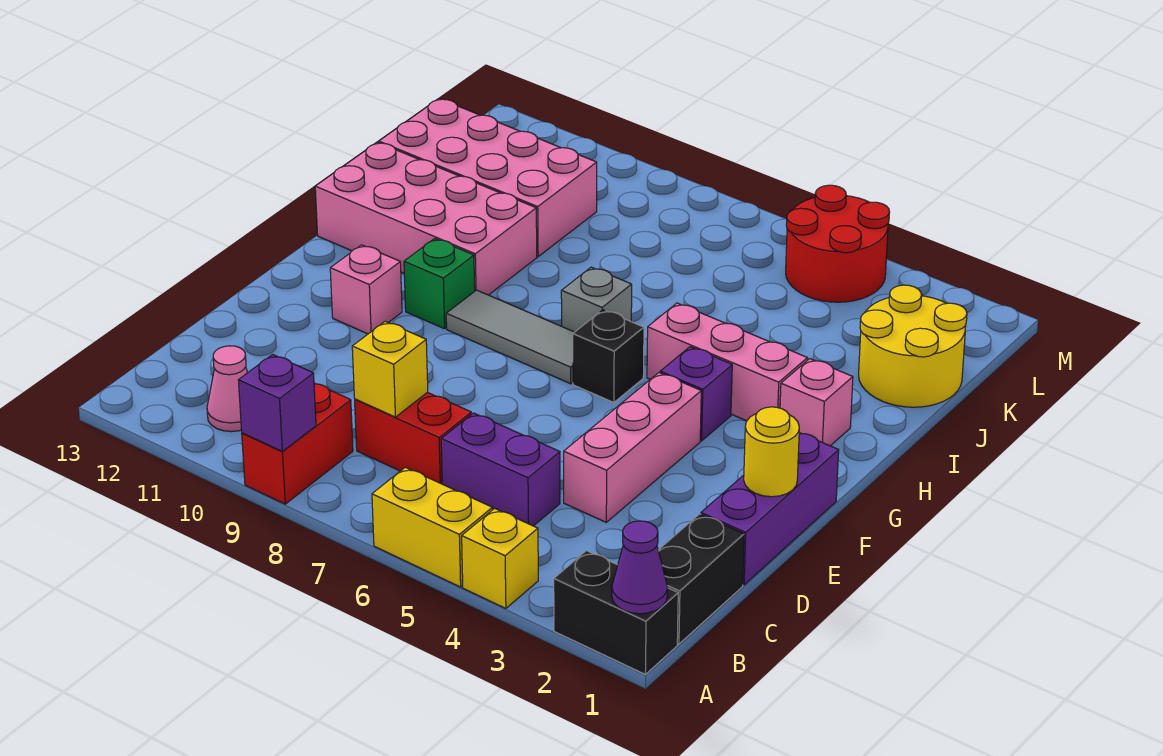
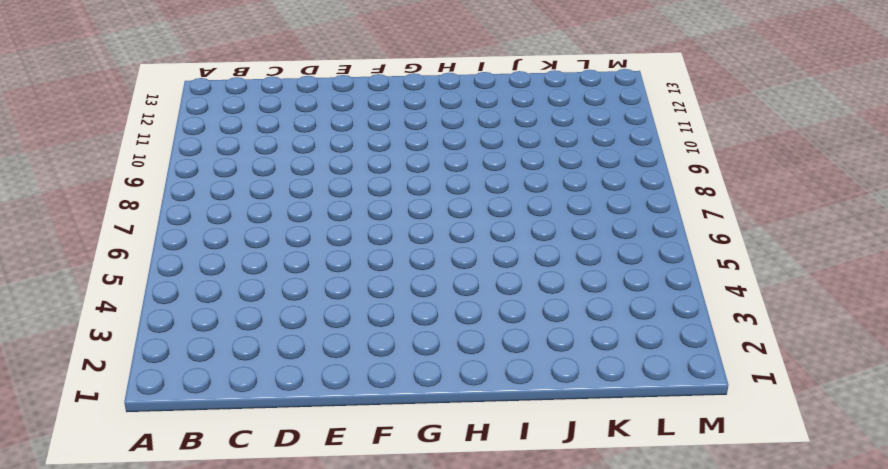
none -> black 1x2 brick [554,551,678,674]
none -> yellow 1x1 brick [462,508,538,608]
none -> yellow 1x2 brick [372,467,492,587]

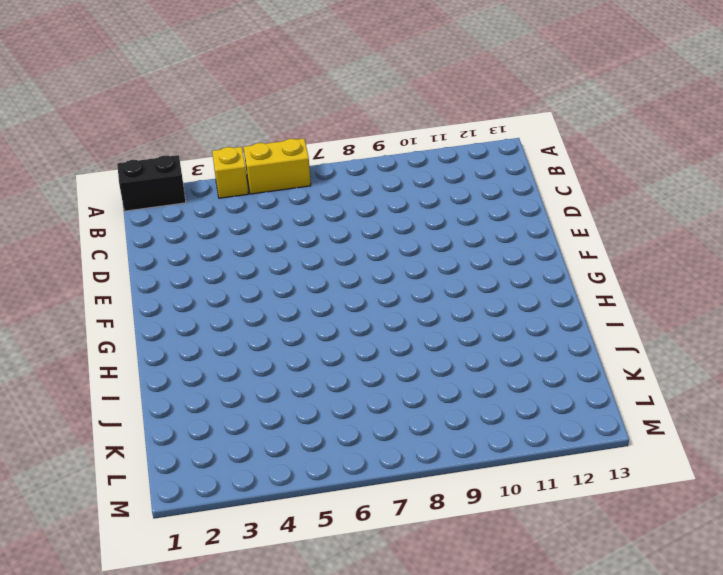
none -> red 1x2 brick [242,383,353,504]
none -> black 1x2 brick [658,514,744,644]
none -> pink 1x1 cone [207,346,248,432]

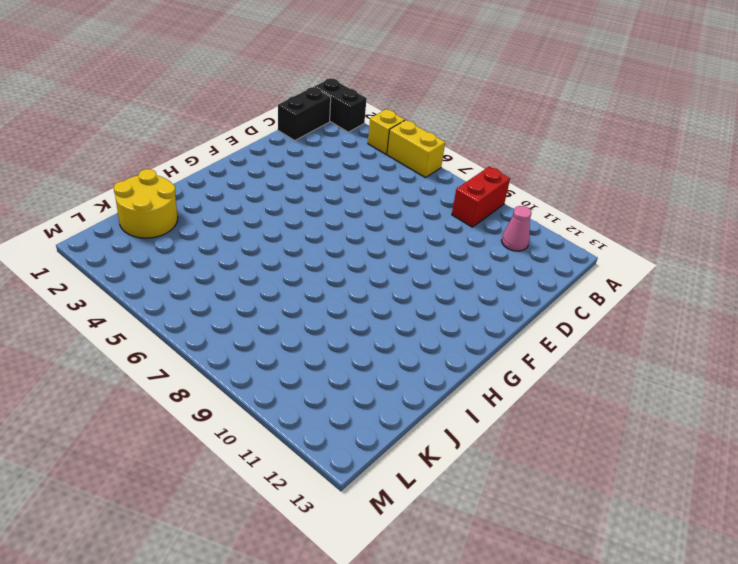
none -> purple 1x2 brick [441,413,560,526]
none -> red 1x2 brick [355,392,471,484]
none -> purple 1x3 brick [701,433,839,585]

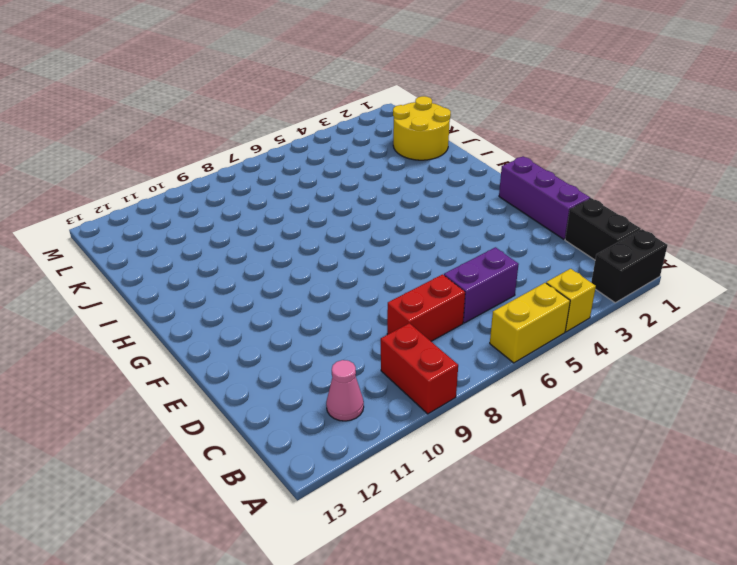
none -> pink 1x3 brick [564,373,701,522]
none -> pink 1x1 brick [330,245,402,334]
none -> purple 1x1 brick [660,347,732,441]

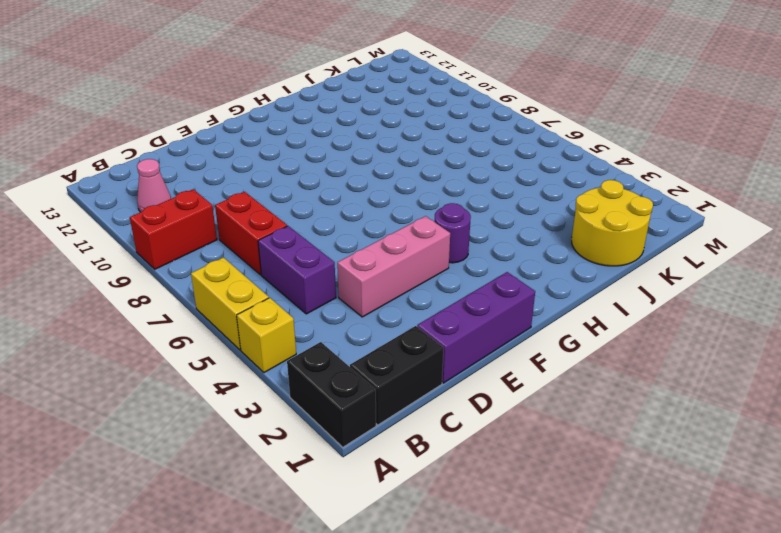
purple 1x1 round brick [434,203,471,263] -> purple 1x1 brick [660,347,732,441]
none -> pink 1x1 brick [330,245,402,334]
none -> black 1x1 brick [573,310,644,403]
none -> grey 1x3 tile [446,290,574,384]

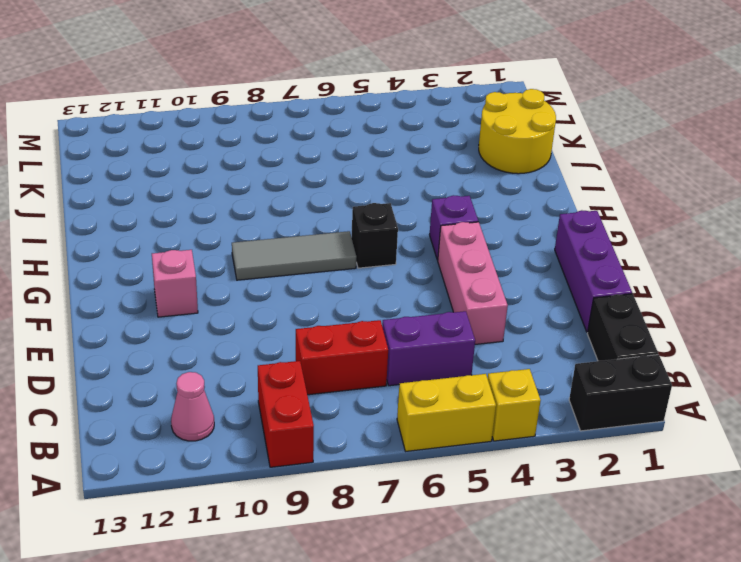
none -> green 1x1 brick [404,239,475,329]
none -> pink 1x1 brick [780,359,853,446]
none -> pink 1x3 brick [647,303,808,421]

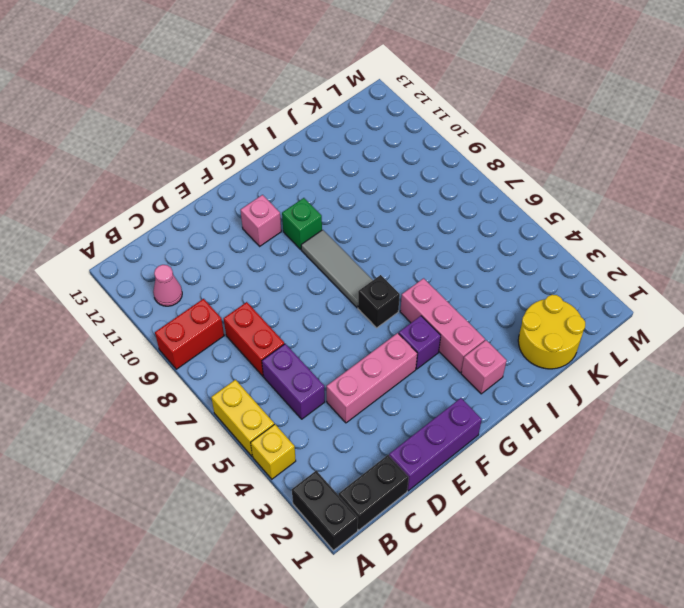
none -> grey 1x1 brick [561,267,632,332]
none -> pink 2x4 brick [315,142,537,295]
none -> pink 2x4 brick [379,99,597,257]

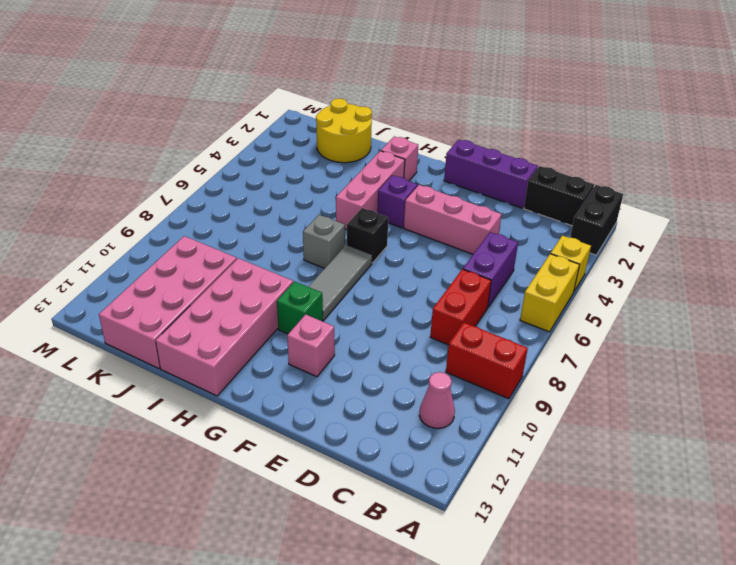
none -> red 2x2 round brick [786,185,890,302]
none -> purple 1x1 cone [612,521,668,614]
none -> purple 1x1 brick [238,355,316,451]

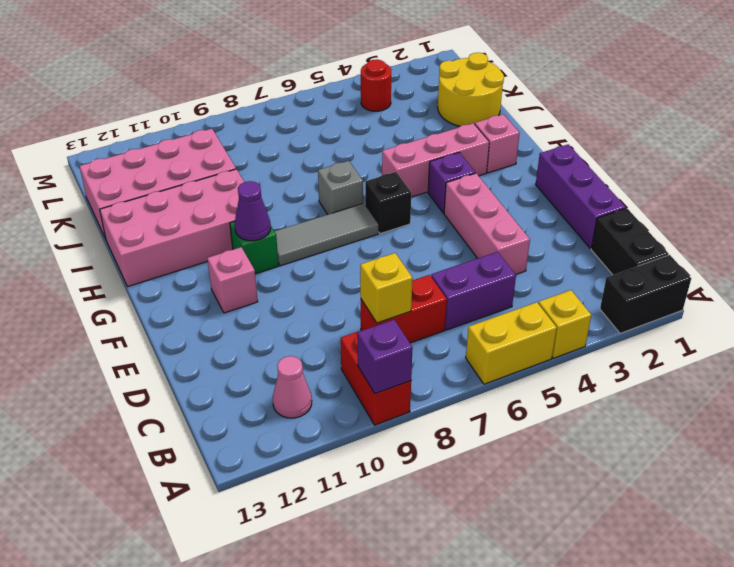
purple 1x1 cone [234,181,271,241] -> purple 1x1 cone moved to [612,521,668,614]
red 1x1 round brick [361,59,391,111] -> red 2x2 round brick [786,185,890,302]
none -> yellow 1x1 round brick [744,407,799,497]

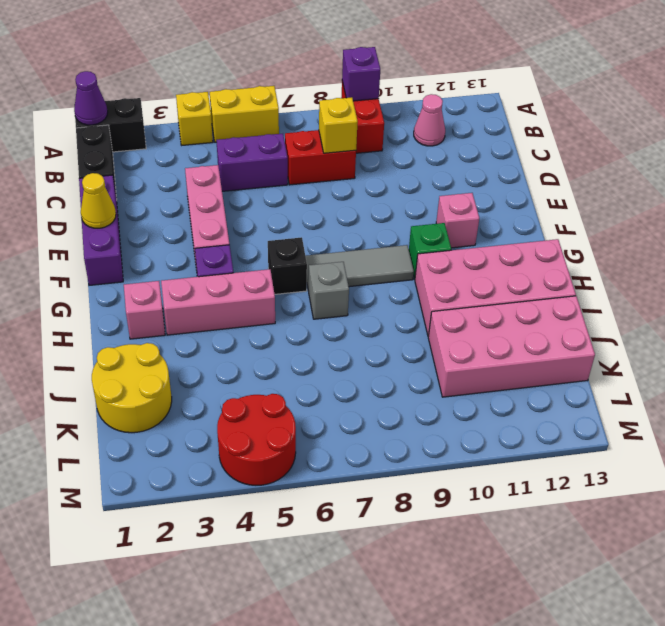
yellow 1x1 cone [81,173,116,228] -> yellow 1x1 round brick [744,407,799,497]

